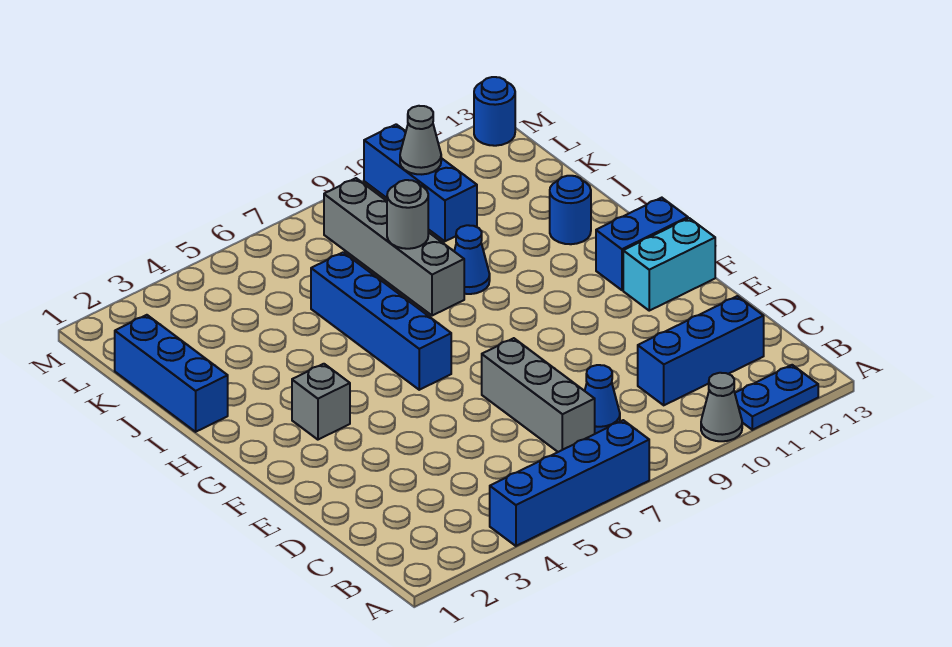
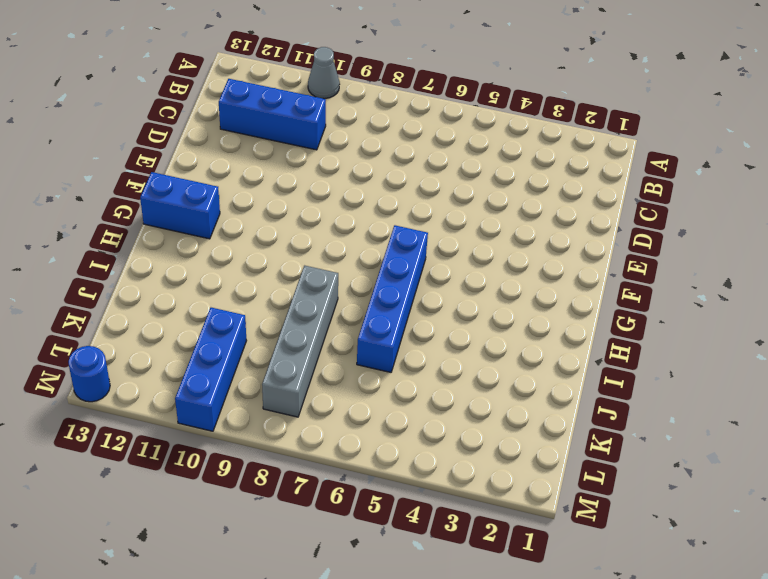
none -> blue 1x4 brick [490,420,649,546]
none -> blue 1x2 plate [735,365,818,430]
none -> grey 1x3 brick [482,338,595,452]

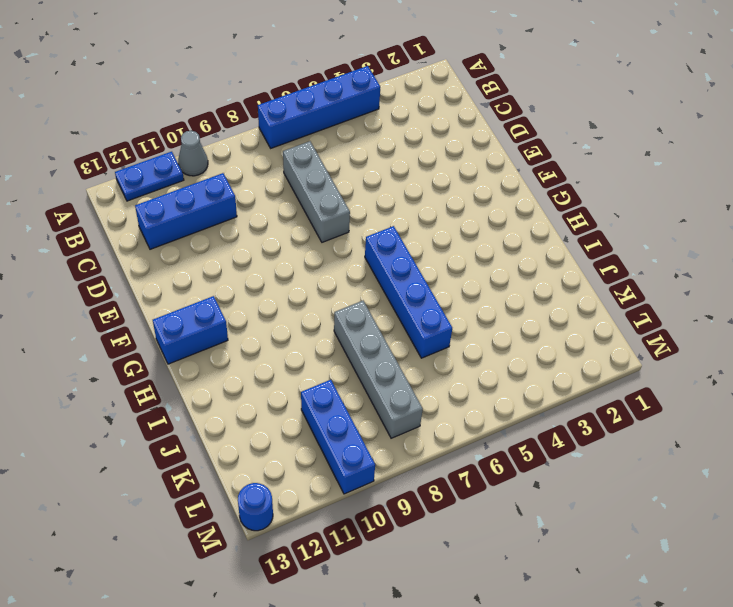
none -> blue 1x1 cone [585,365,620,433]
none -> cyan 1x2 brick [623,218,715,311]
none -> grey 1x1 brick [292,364,350,440]

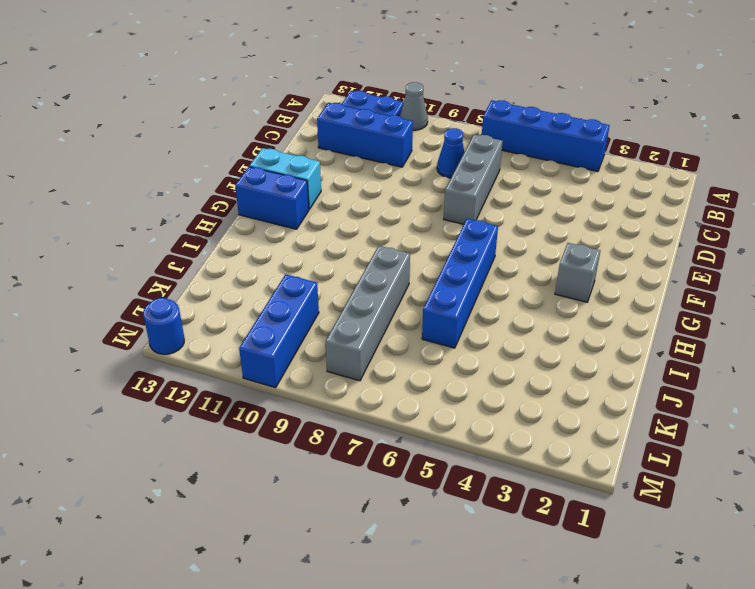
none -> blue 1x3 brick [115,315,228,432]
none -> blue 1x1 cone [454,225,490,294]
none -> blue 1x1 round brick [550,176,591,244]

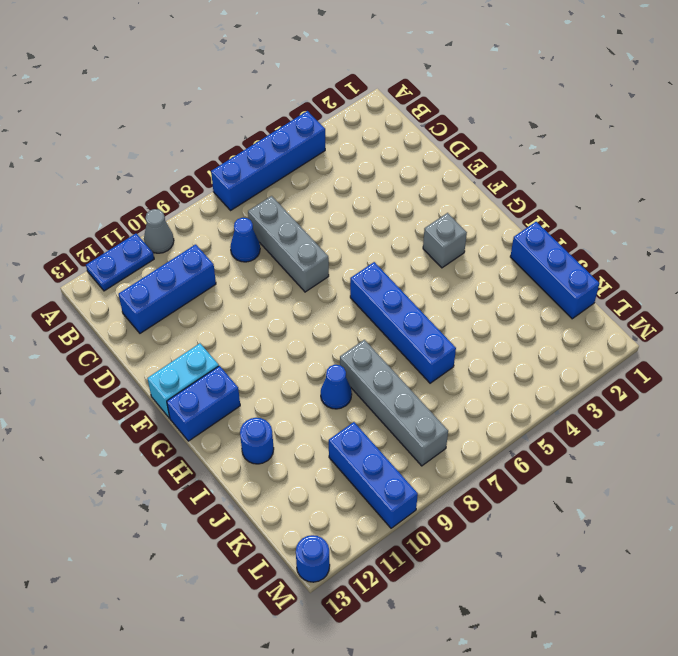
none -> grey 1x1 round brick [387,180,428,249]
none -> grey 1x1 cone [400,106,441,174]

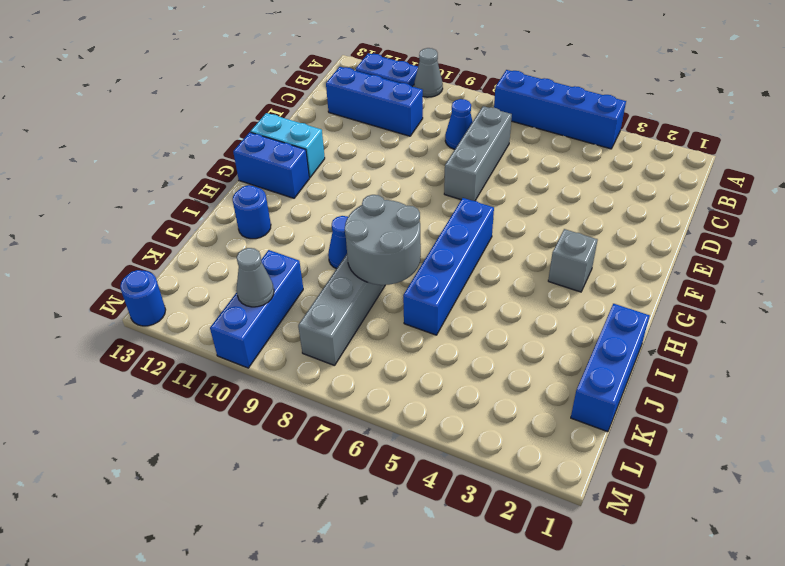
grey 2x2 round brick [345,195,421,285] -> grey 1x1 round brick [387,180,428,249]

